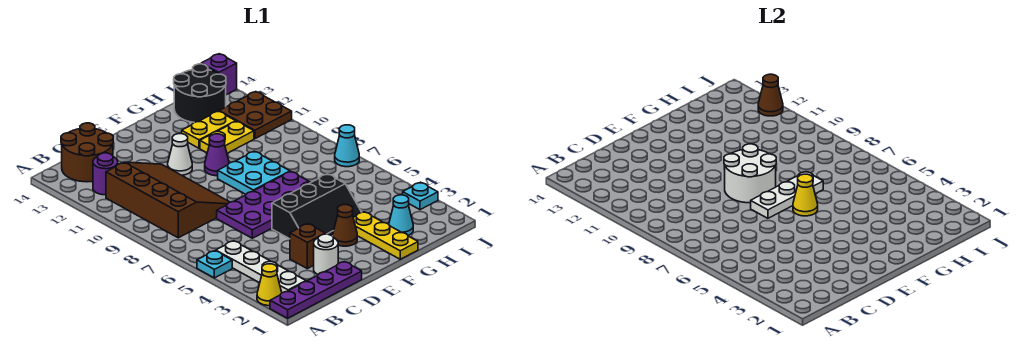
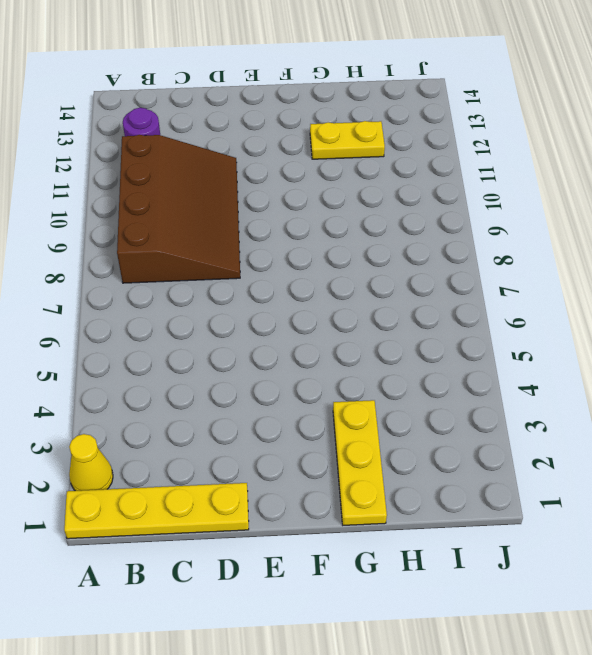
yellow 1x4 plate [64,483,249,539] -> purple 1x4 plate [270,262,362,318]
none -> cyan 1x1 plate [197,251,232,278]
none -> white 1x4 plate [216,241,306,293]
none -> brown 2x2 round brick [61,123,113,182]

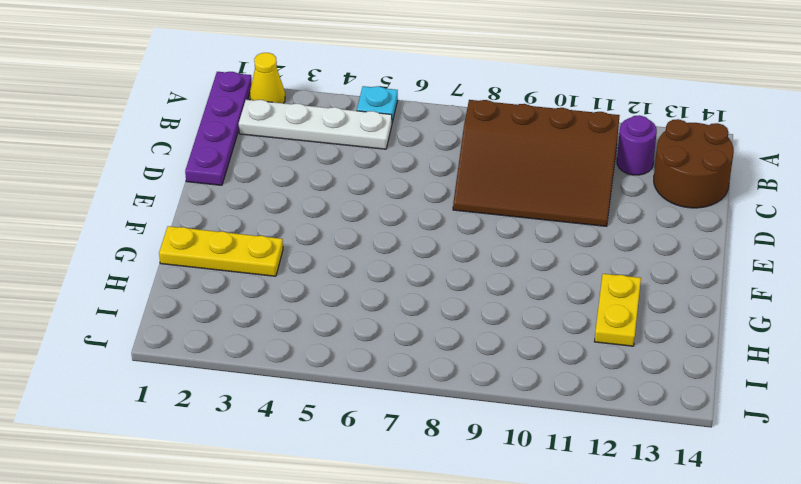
none -> white 1x1 round brick [314,234,338,274]
none -> brown 1x1 brick [290,224,325,269]
none -> purple 2x4 plate [217,172,311,238]

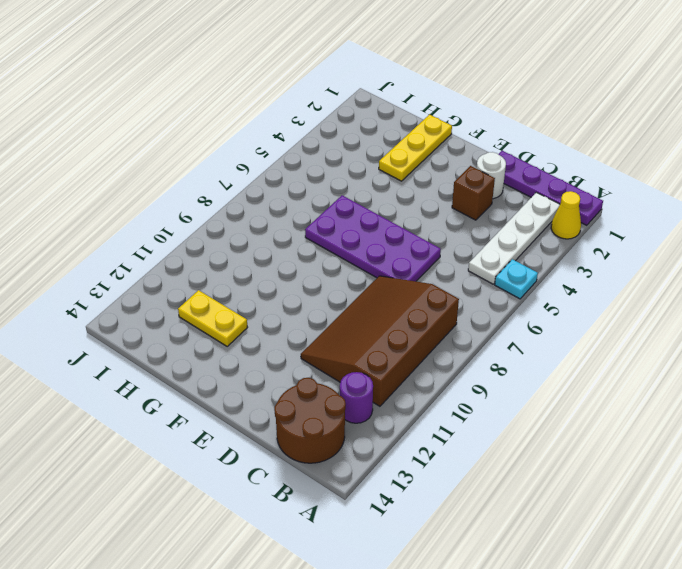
none -> black 2x3 slope [272,174,362,239]
none -> white 1x1 cone [168,134,192,175]
none -> brown 1x1 cone [333,205,357,246]

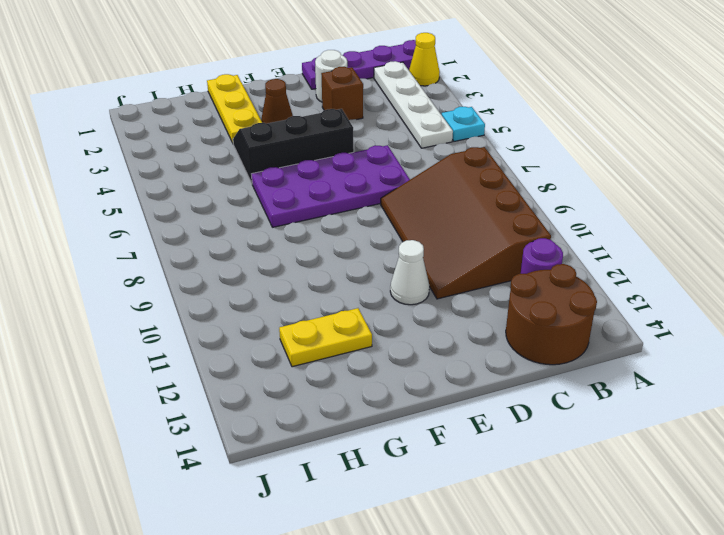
none -> cyan 2x2 plate [218,151,290,194]
none -> purple 1x1 cone [205,134,229,176]
none -> yellow 1x2 plate [200,121,254,153]

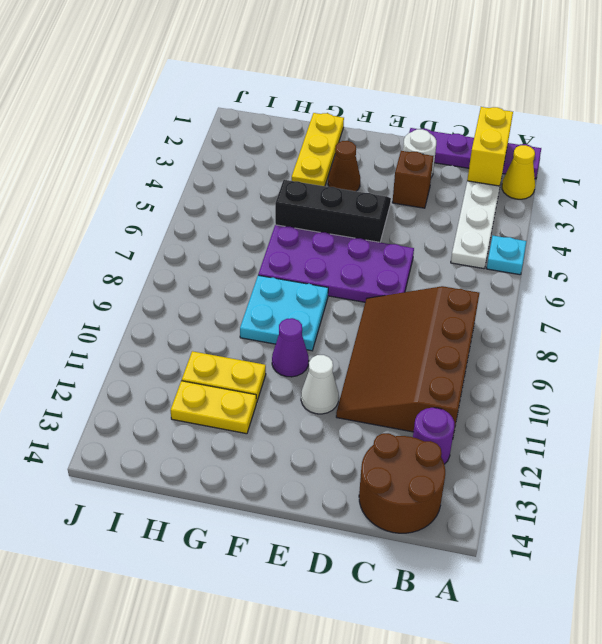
yellow 1x2 brick [467,107,513,186] -> none
none -> cyan 1x1 cone [389,195,413,235]
none -> black 2x2 round brick [174,64,226,122]
none -> brown 2x2 plate [219,92,292,139]

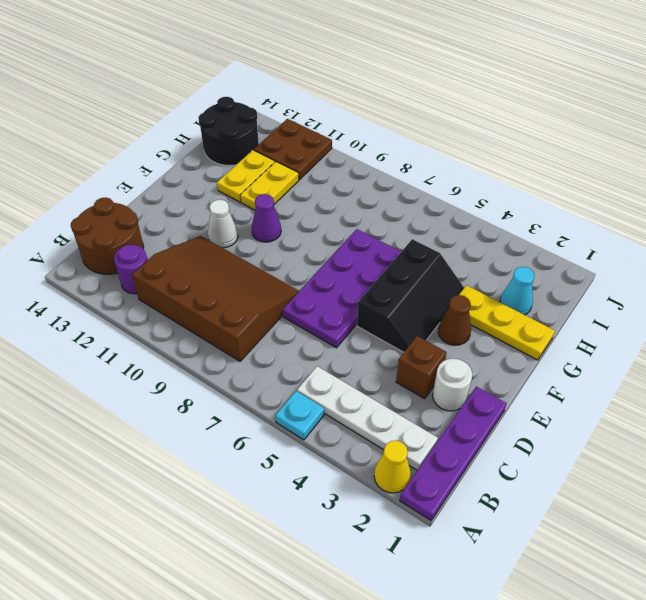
none -> cyan 2x2 plate [218,151,290,194]
none -> cyan 1x1 plate [403,182,438,210]
none -> cyan 1x1 cone [335,125,359,167]

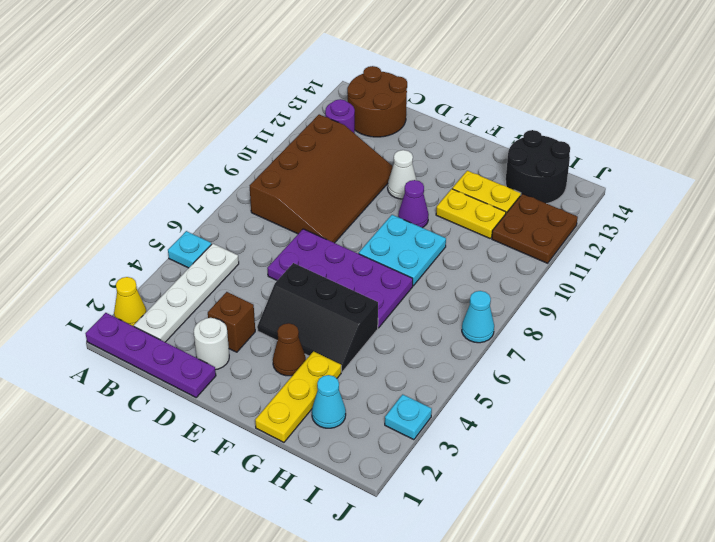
none -> purple 1x1 brick [201,54,237,95]
none -> white 1x3 plate [751,172,823,218]
none -> white 2x2 round brick [724,144,776,203]

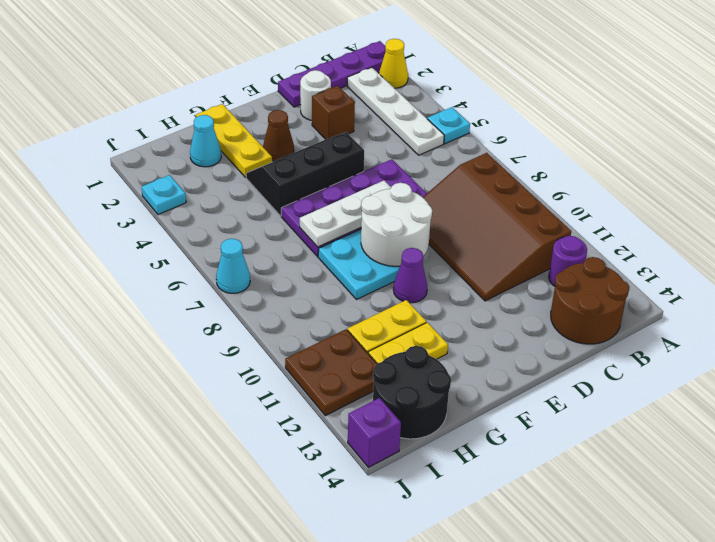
none -> white 1x1 cone [168,134,192,175]
none -> yellow 1x1 cone [793,174,818,216]
none -> brown 1x1 cone [758,74,783,116]

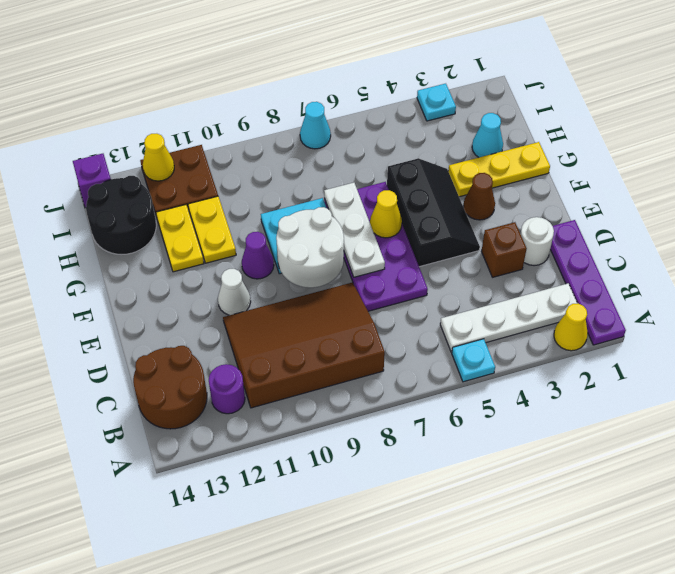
yellow 1x1 cone [143,134,174,181] -> brown 1x1 cone [758,74,783,116]

